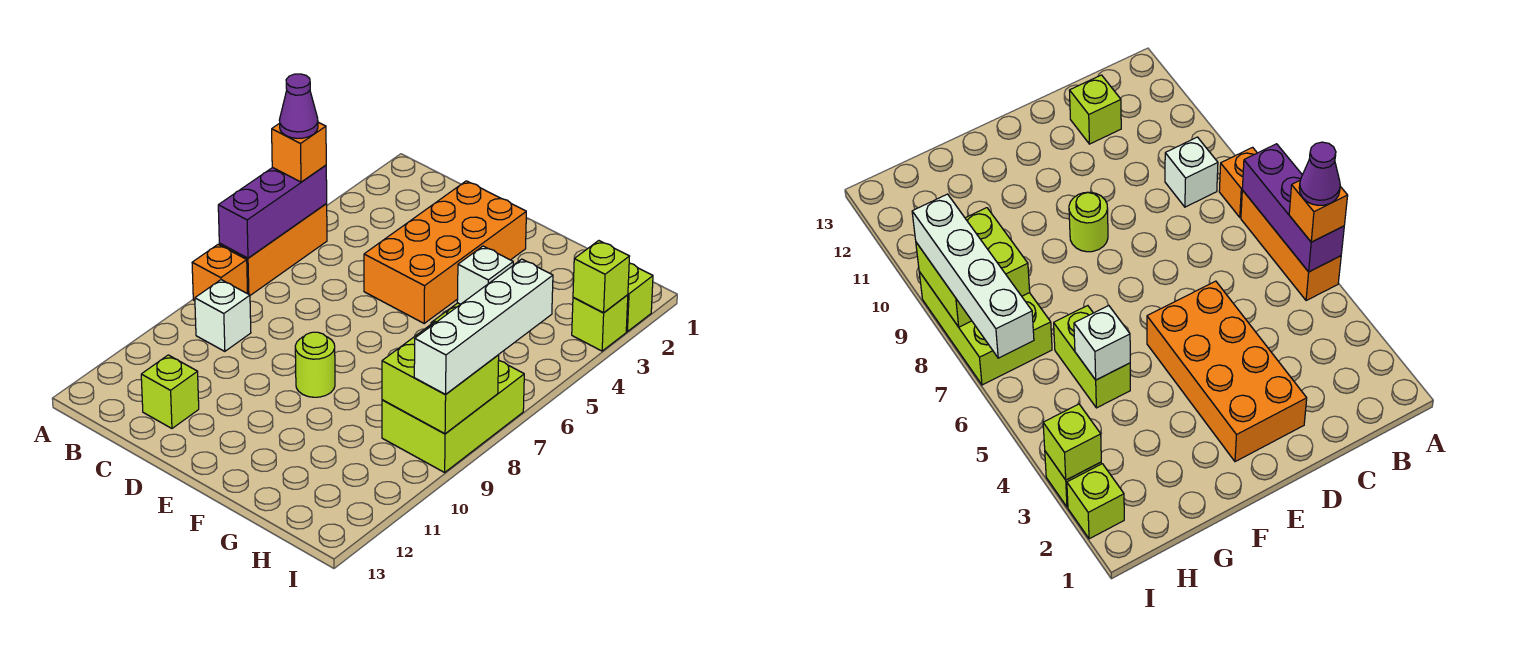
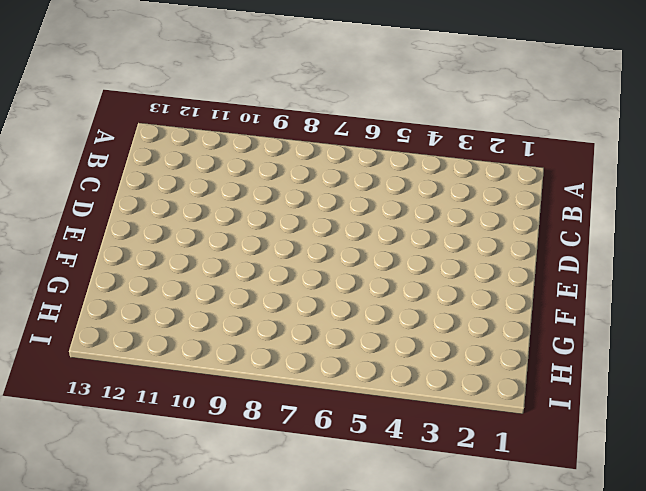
none -> orange 1x3 brick [219,204,327,295]
none -> orange 1x1 brick [192,244,248,301]
none -> white 1x1 brick [195,280,251,351]

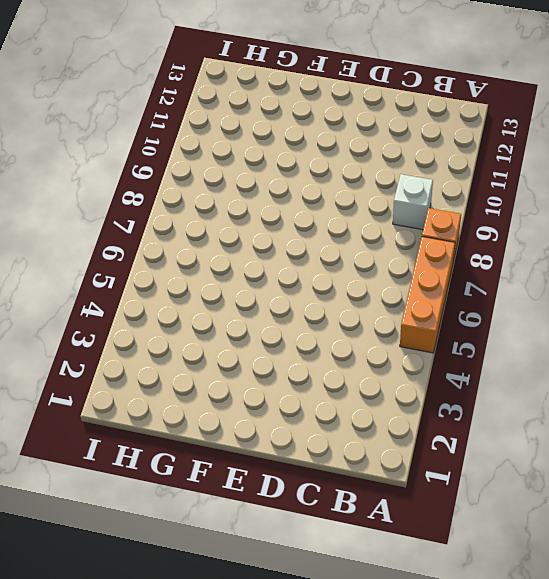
none -> lime 1x1 brick [141,355,199,428]
none -> orange 2x4 brick [364,181,526,323]
none -> lime 1x1 round brick [295,332,335,397]

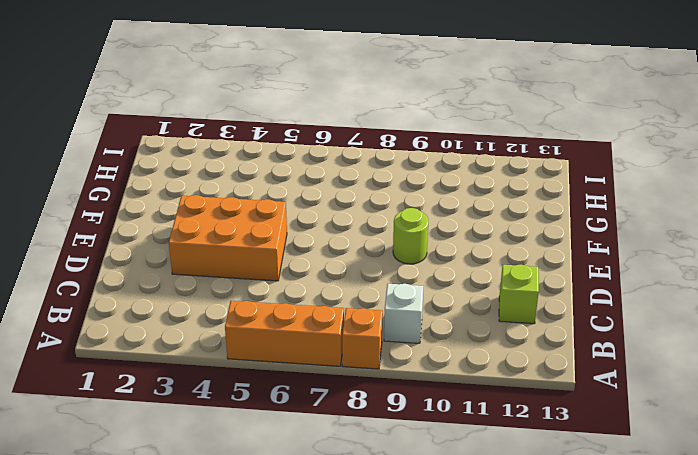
orange 2x3 brick [169,195,287,281] -> orange 2x4 brick [364,181,526,323]
none -> lime 1x2 brick [1054,306,1130,408]
none -> lime 2x3 brick [382,361,524,472]
none -> lime 1x1 brick [626,263,653,332]

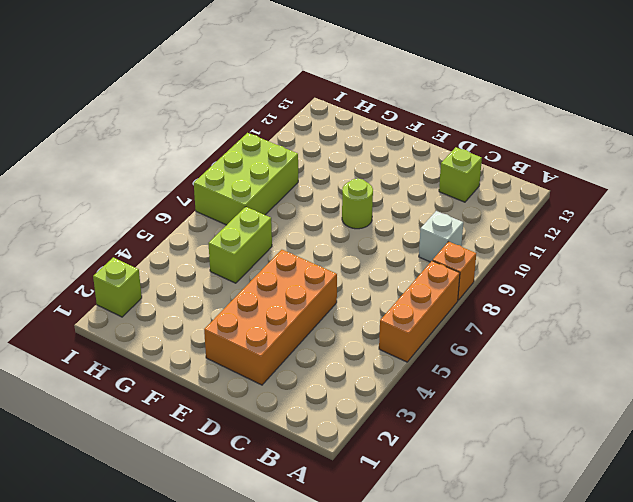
none -> lime 1x1 brick [572,295,628,351]
none -> purple 1x3 brick [218,165,327,258]
none -> white 1x1 brick [457,246,513,304]

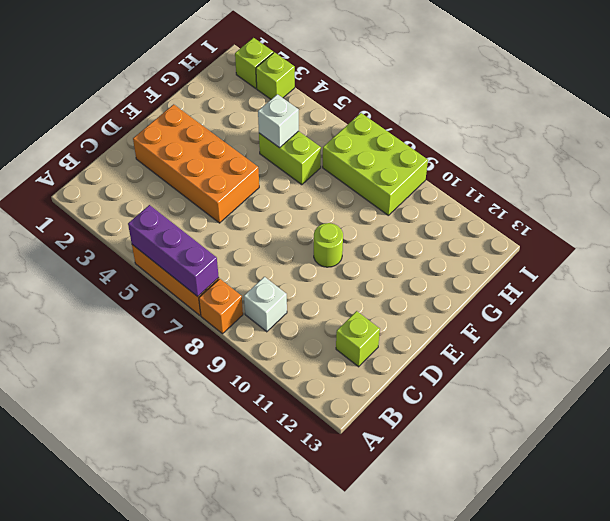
none -> lime 2x2 brick [382,321,499,434]
none -> lime 1x1 brick [573,241,630,313]
none -> orange 1x1 brick [272,122,326,182]

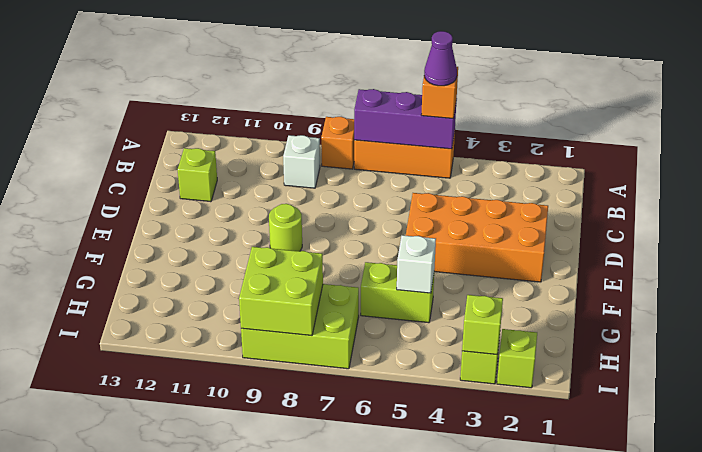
none -> white 1x4 brick [414,259,553,395]

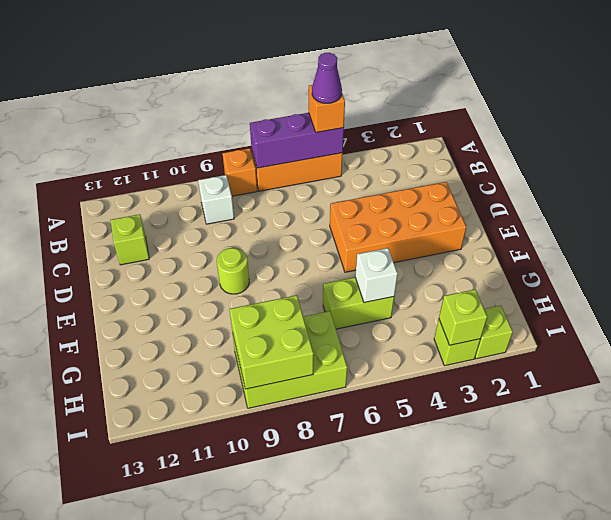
none -> white 1x4 brick [414,259,553,395]

